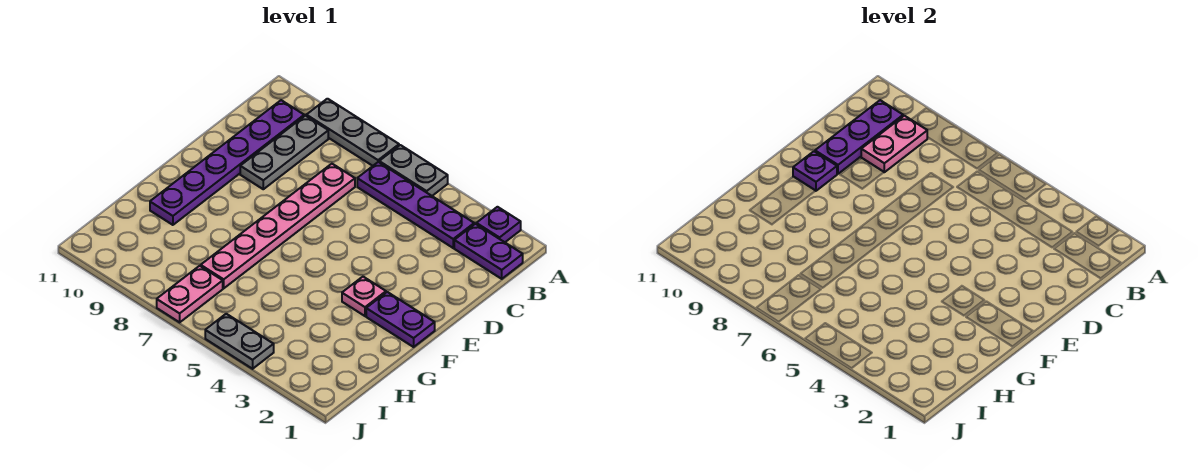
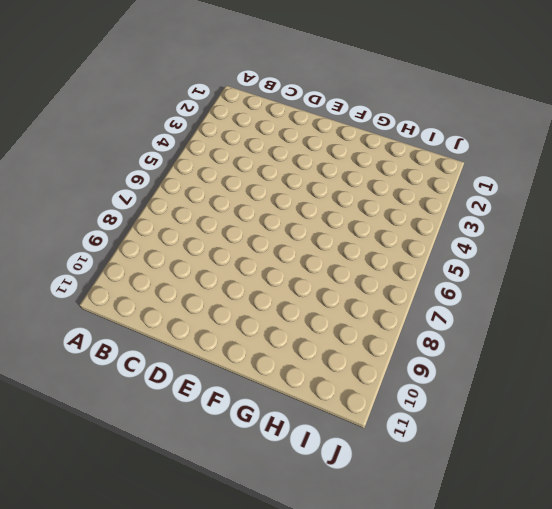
none -> purple 1x1 plate [476,207,521,242]
none -> grey 1x2 plate [379,145,448,196]
none -> grey 1x3 plate [306,99,399,166]

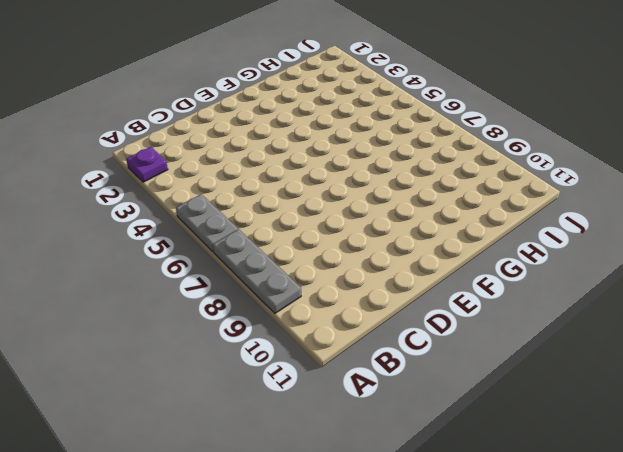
none -> purple 1x2 plate [454,224,523,279]
none -> purple 1x4 plate [357,162,474,248]
none -> grey 1x3 plate [240,116,328,189]

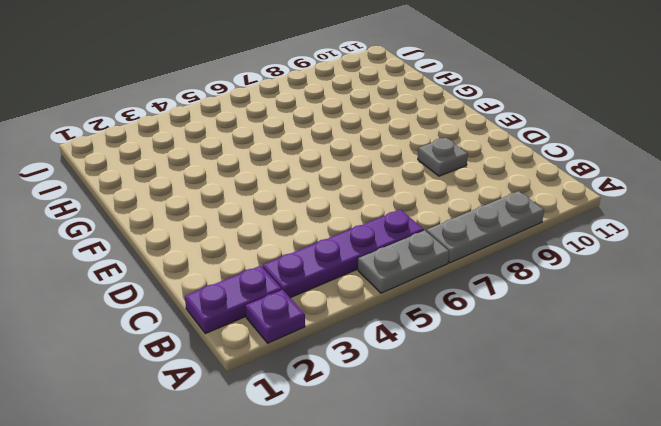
grey 1x1 plate [418,138,468,176] -> grey 1x3 plate [240,116,328,189]
none -> purple 1x6 plate [150,100,304,225]
none -> pink 1x6 plate [201,164,355,288]
none -> purple 1x2 plate [366,292,435,347]

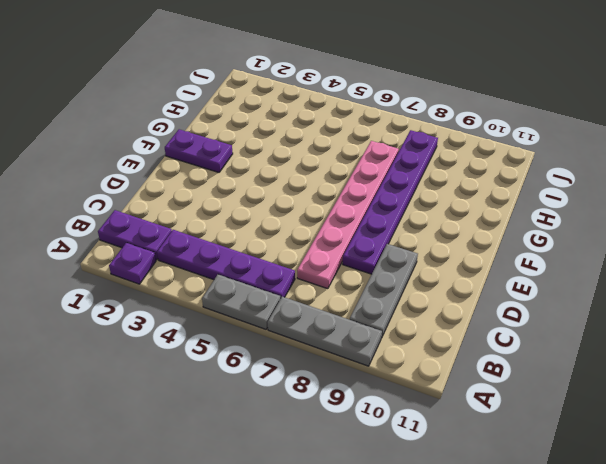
purple 1x6 plate [343,130,438,274] -> purple 1x6 plate moved to [150,100,304,225]
none -> pink 1x1 plate [342,277,386,316]
none -> pink 1x2 plate [157,266,223,322]
none -> grey 1x2 plate [205,314,274,369]

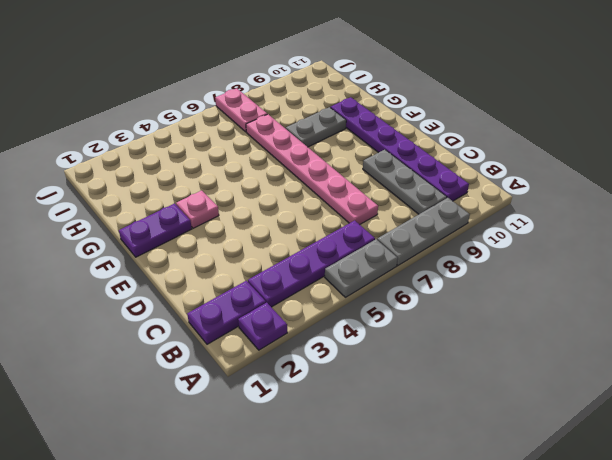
grey 1x2 plate [286,107,346,147] -> grey 1x2 plate moved to [205,314,274,369]
none -> pink 1x2 plate [861,116,927,172]
none -> purple 1x3 plate [815,100,903,174]
none -> purple 1x1 plate [793,151,837,191]

